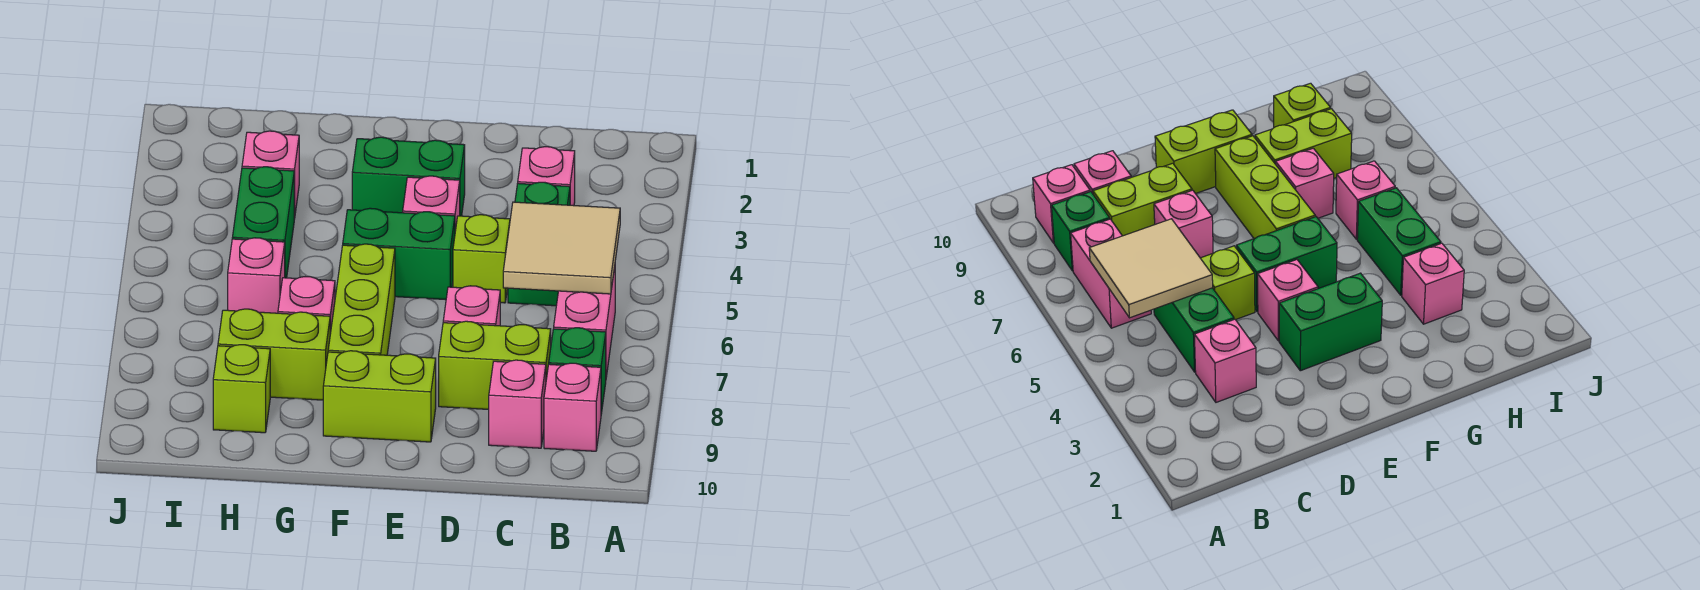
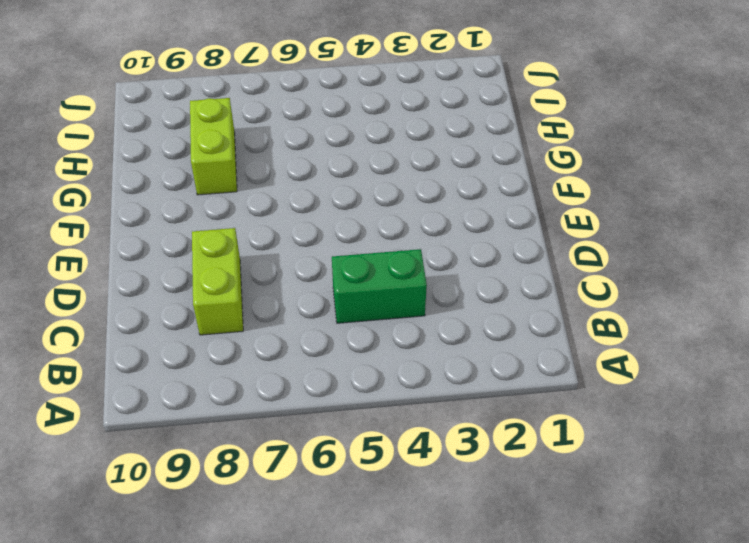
none -> pink 1x2 brick [554,267,615,377]
none -> green 1x1 brick [549,328,606,414]
none -> pink 1x1 brick [544,363,601,451]

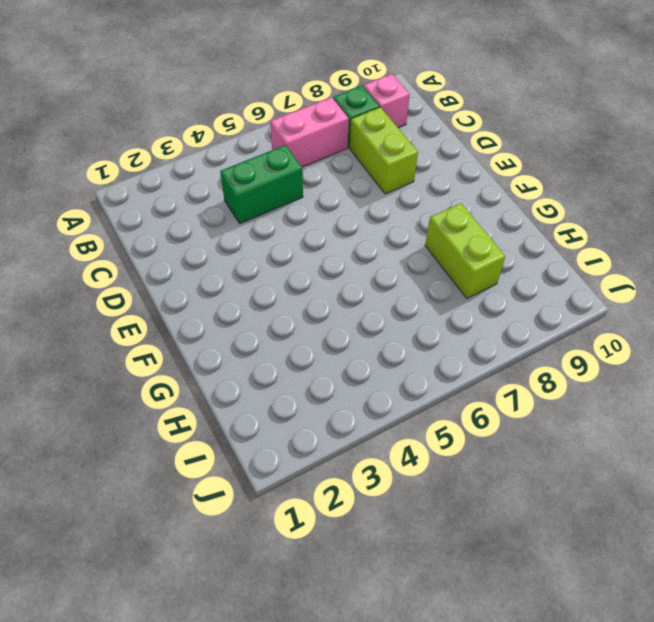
none -> pink 1x1 brick [518,147,575,206]
none -> pink 1x1 brick [489,360,546,448]
none -> lime 1x1 brick [453,215,510,303]

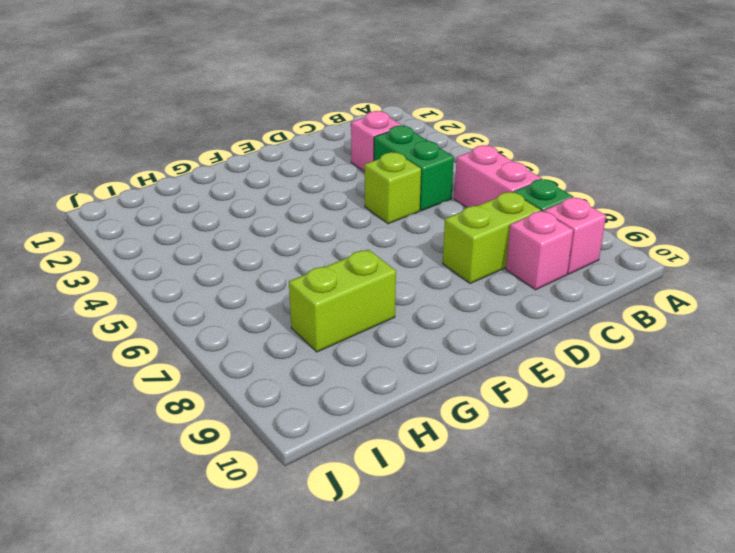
none -> pink 1x1 brick [443,286,500,326]
none -> green 1x2 brick [352,137,465,216]
none -> pink 1x1 brick [403,176,460,231]

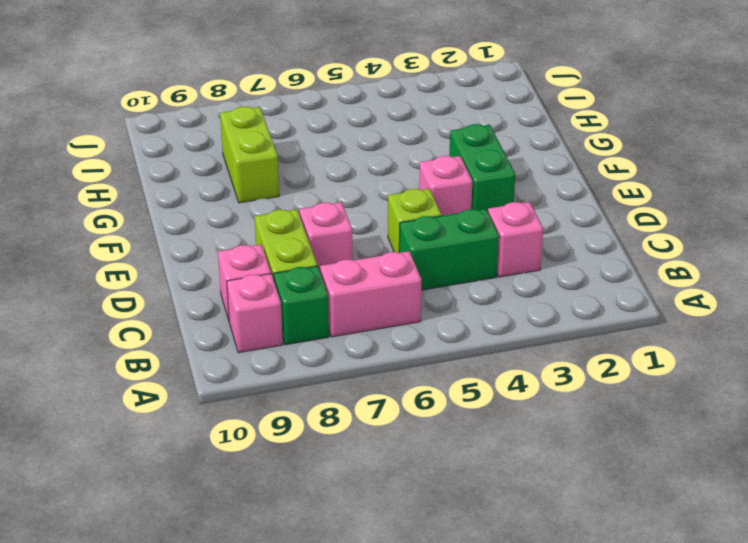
none -> green 1x2 brick [343,208,455,300]
none -> lime 1x2 brick [323,351,436,442]
none -> lime 1x3 brick [328,244,395,355]

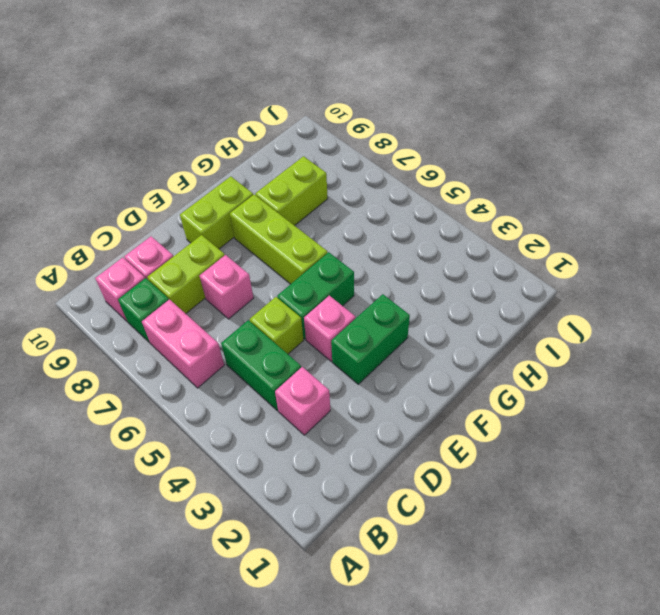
none -> pink 1x1 brick [278,277,335,334]
none -> pink 1x1 brick [242,131,299,219]
none -> green 1x2 brick [232,167,294,278]

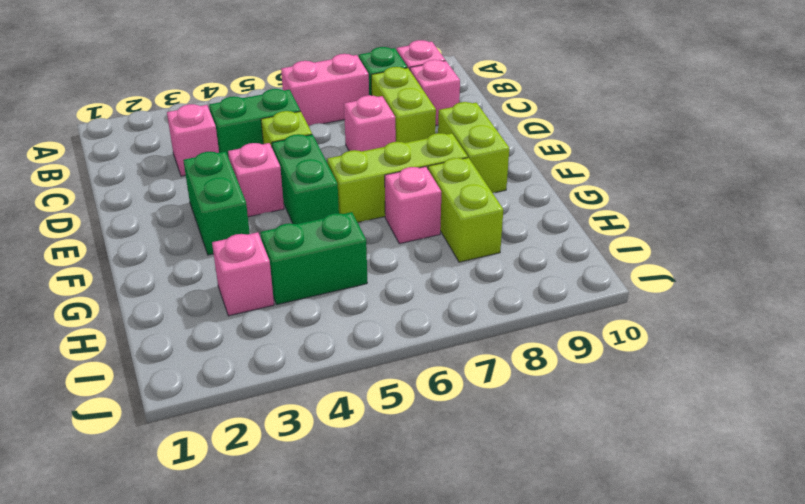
none -> pink 1x1 brick [228,238,285,313]
none -> lime 1x1 brick [213,345,270,433]
none -> tan 2x2 tile [503,202,620,294]

